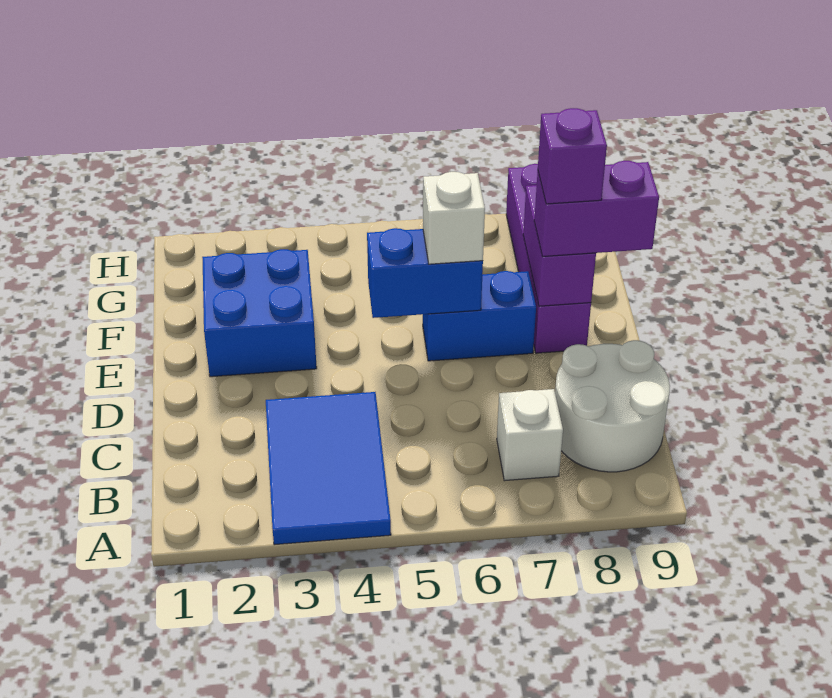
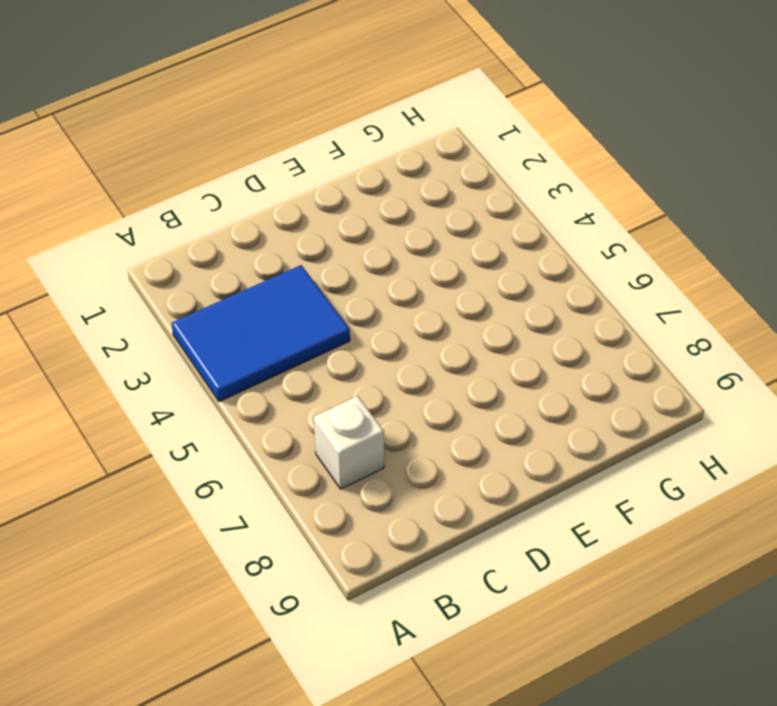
none -> white 2x2 round brick [555,340,670,472]
none -> blue 2x2 brick [202,249,317,377]

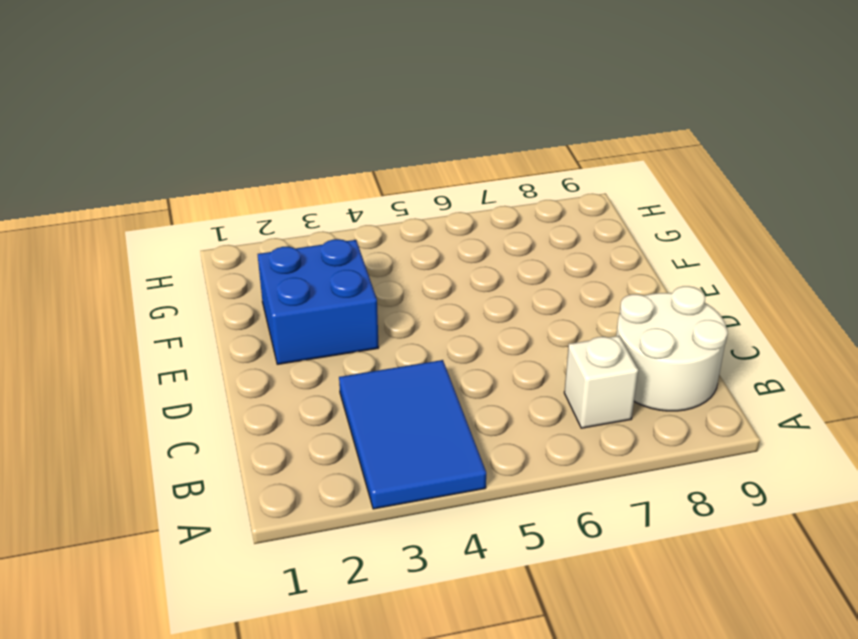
none -> blue 1x2 brick [423,271,536,361]
none -> purple 1x4 brick [506,164,591,353]

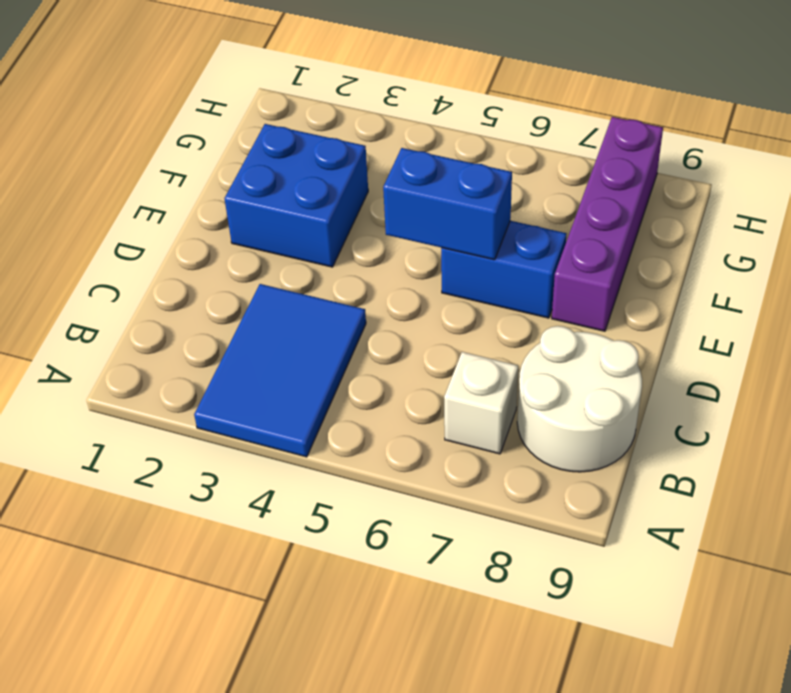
none -> purple 1x2 brick [523,185,596,306]
none -> white 1x1 brick [423,172,485,264]

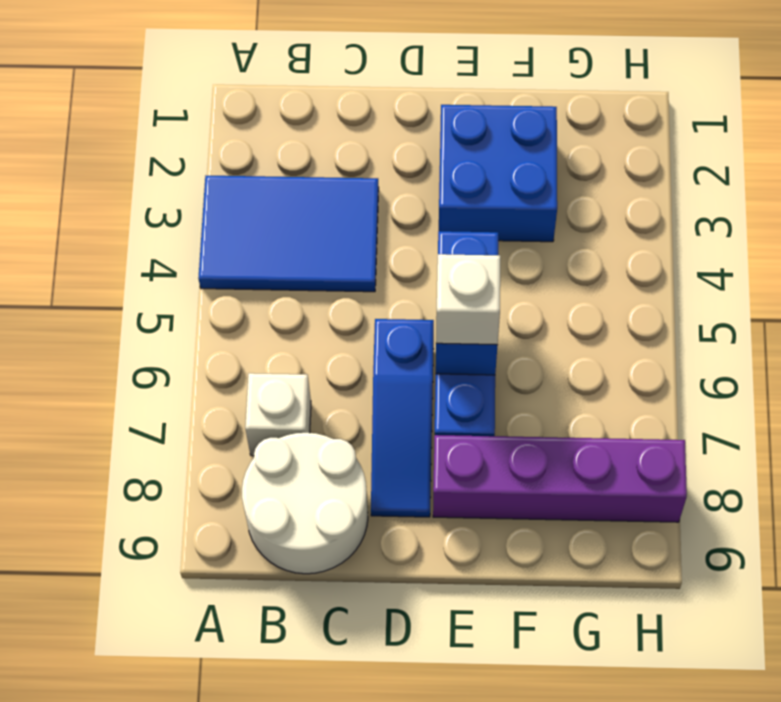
blue 1x3 slope [371,319,434,517] -> none
none -> purple 1x2 brick [523,185,596,306]
none -> purple 1x2 brick [534,161,659,257]

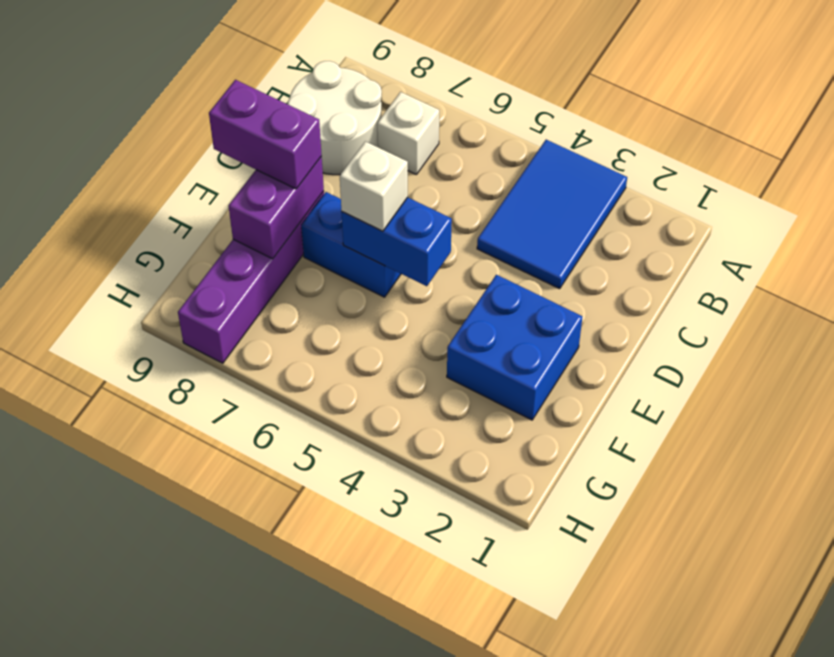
none -> purple 1x1 brick [538,108,607,204]

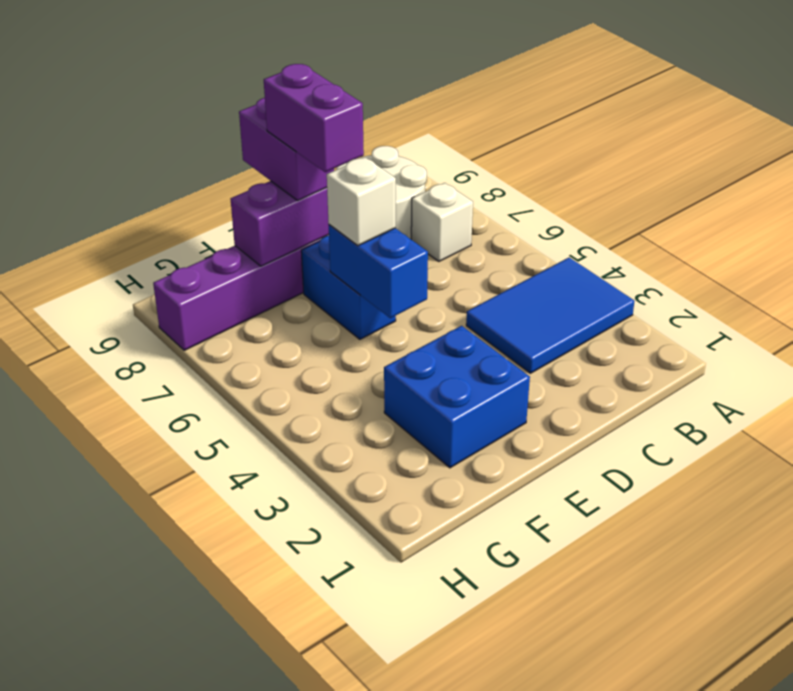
purple 1x2 brick [264,64,364,172] -> purple 1x1 brick [538,108,607,204]

